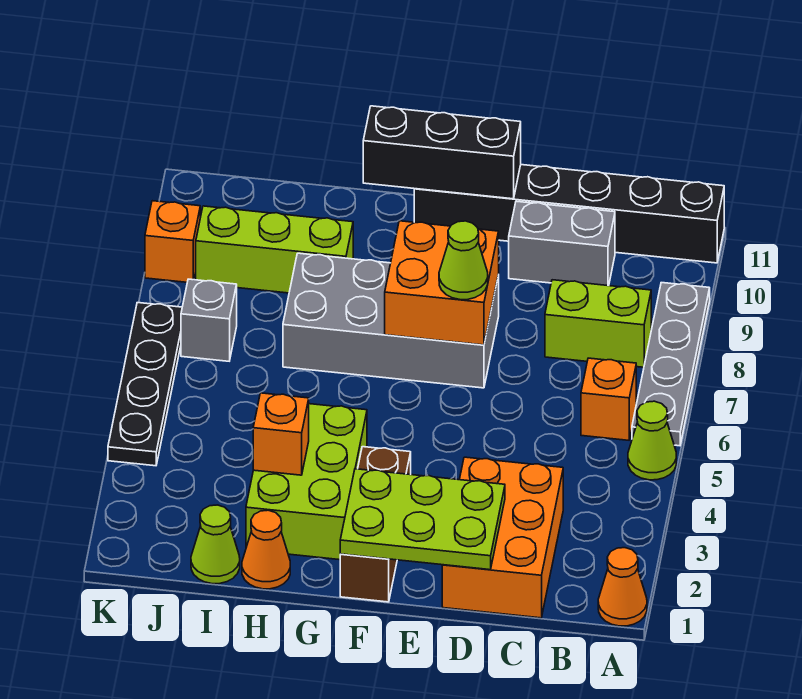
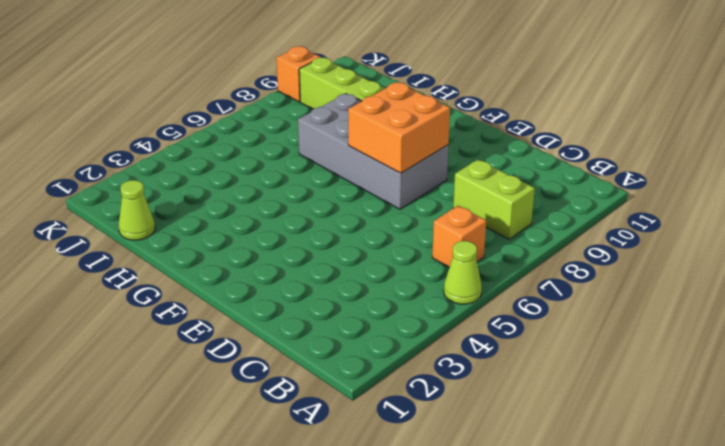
none -> orange 1x1 cone [598,548,647,626]
none -> grey 1x4 plate [632,283,710,446]
none -> black 1x6 brick [414,165,724,263]

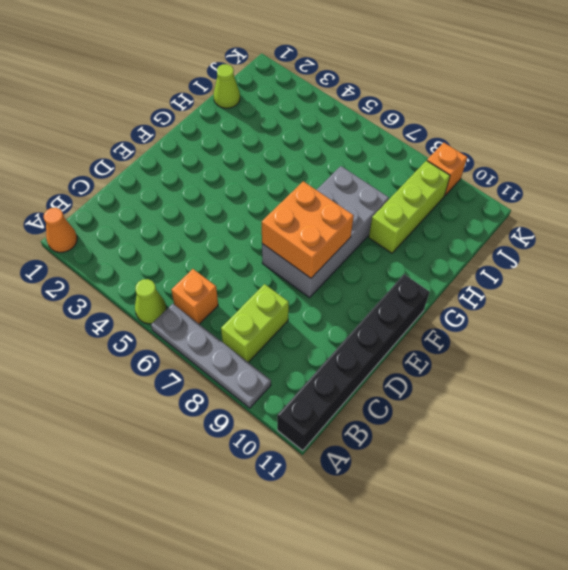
none -> orange 2x3 brick [442,457,563,618]
none -> grey 1x2 brick [509,201,615,286]
none -> brown 1x3 brick [340,447,411,602]

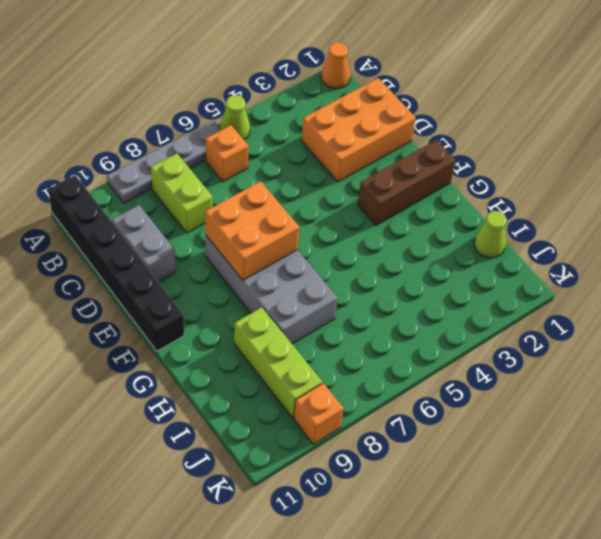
none -> lime 2x3 brick [246,404,367,560]
none -> orange 1x1 cone [242,510,290,589]
none -> grey 1x1 brick [181,279,237,361]

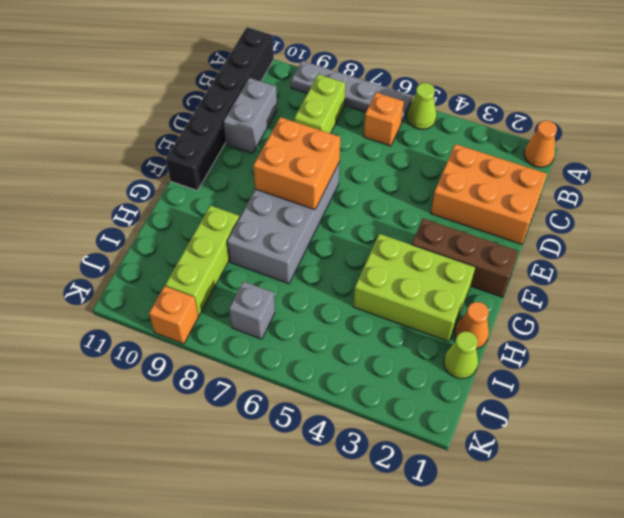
none -> black 1x4 plate [108,303,182,466]
none -> lime 2x3 plate [340,469,505,570]
none -> black 1x3 brick [363,106,521,199]

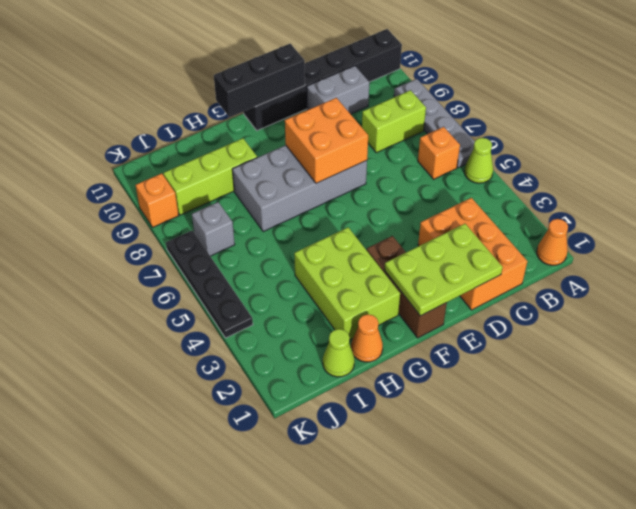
none -> orange 1x1 brick [253,393,309,475]
none -> lime 1x1 cone [439,221,488,300]

